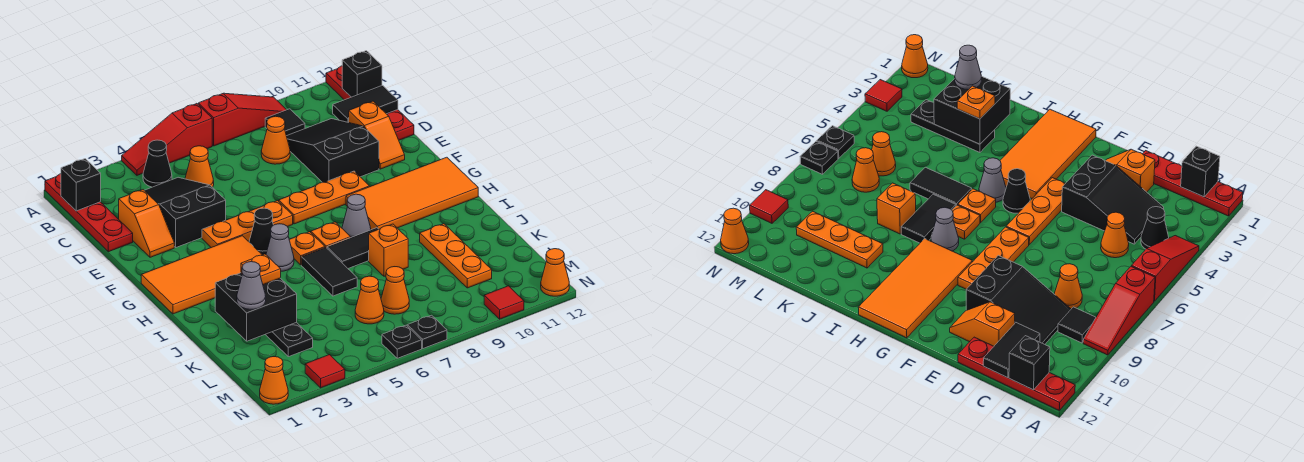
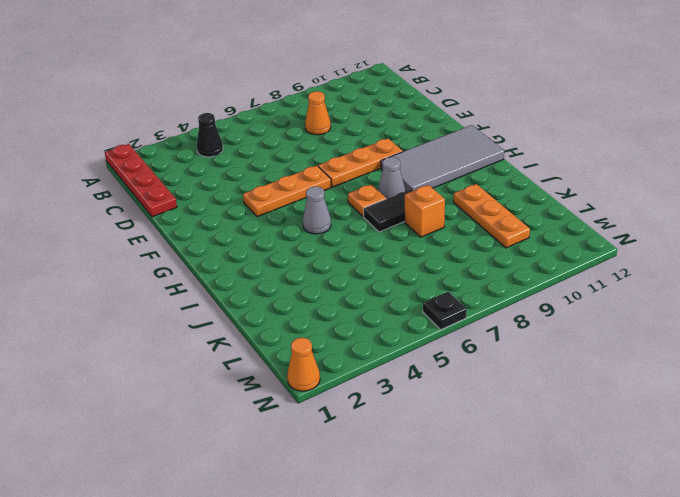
grey 2x4 tile [381,125,504,191] -> orange 2x4 tile [346,157,478,230]
none -> red 1x3 slope [122,104,212,175]
none -> red 1x3 slope [198,93,286,146]
none -> red 1x4 plate [326,66,414,140]
none -> black 1x1 tile [265,109,305,136]

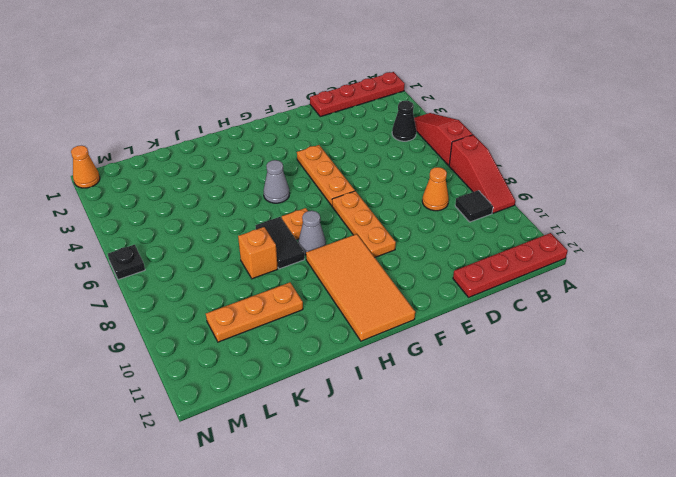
none -> black 2x3 slope [144,177,226,247]
none -> orange 1x1 cone [185,146,214,187]
none -> black 2x3 slope [287,119,379,183]
none -> orange 1x2 slope [119,190,174,257]

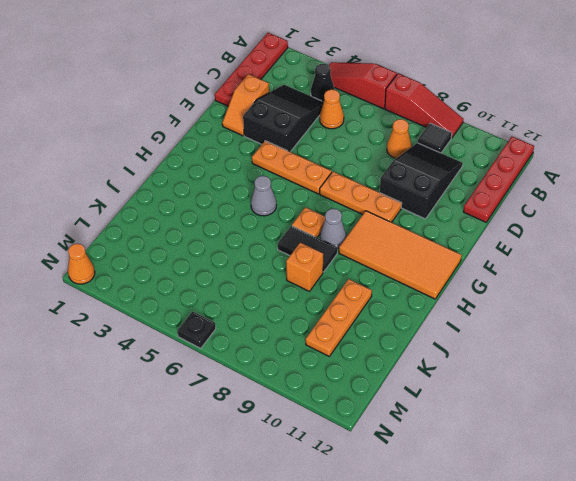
none -> orange 1x2 slope [349,101,405,169]
none -> orange 2x4 tile [141,236,262,314]
none -> black 1x1 cone [249,208,273,255]
none -> orange 1x1 plate [289,232,325,265]

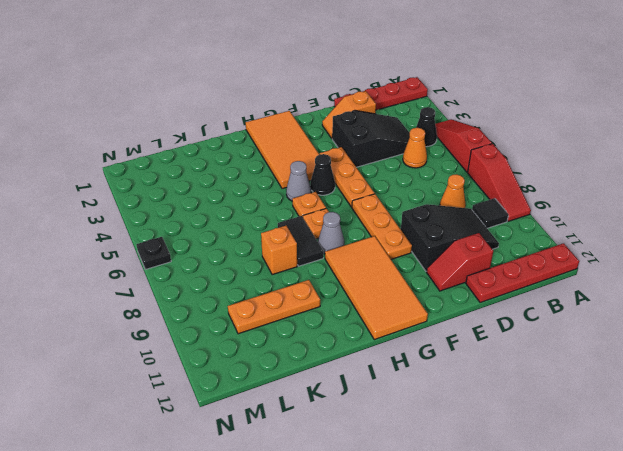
red 1x2 slope [426,233,493,291] -> orange 1x2 slope [349,101,405,169]
none -> black 1x2 tile [301,247,357,296]
none -> black 1x3 plate [265,323,313,357]
none -> orange 1x1 cone [355,276,384,324]
none -> orange 1x1 cone [381,267,409,314]

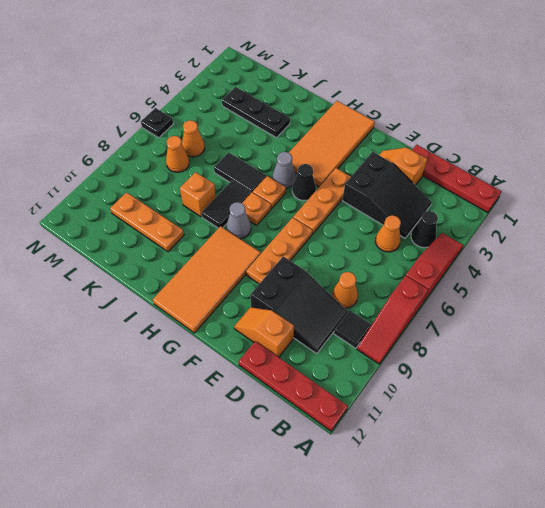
none -> orange 1x1 cone [260,357,288,404]
none -> red 1x1 tile [305,355,345,388]
none -> black 1x1 plate [407,315,447,348]
none -> red 1x1 tile [484,286,524,319]

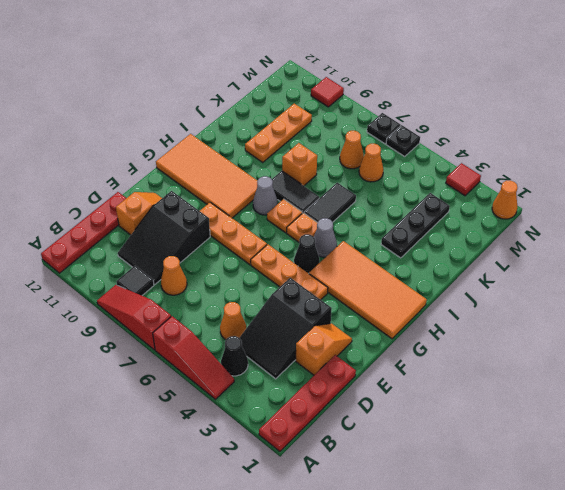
none -> orange 1x1 cone [541,249,569,296]
none -> black 1x1 brick [61,159,101,211]
none -> black 1x1 brick [342,51,382,97]
none -> black 1x2 tile [333,85,398,123]

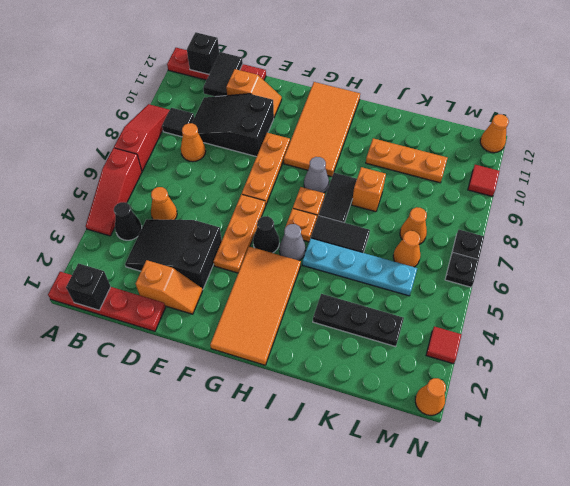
cyan 1x4 plate [302,238,417,296] -> none
none -> black 2x2 brick [215,273,297,341]
none -> orange 1x1 plate [241,254,281,285]
none -> grey 1x1 cone [237,262,266,309]

